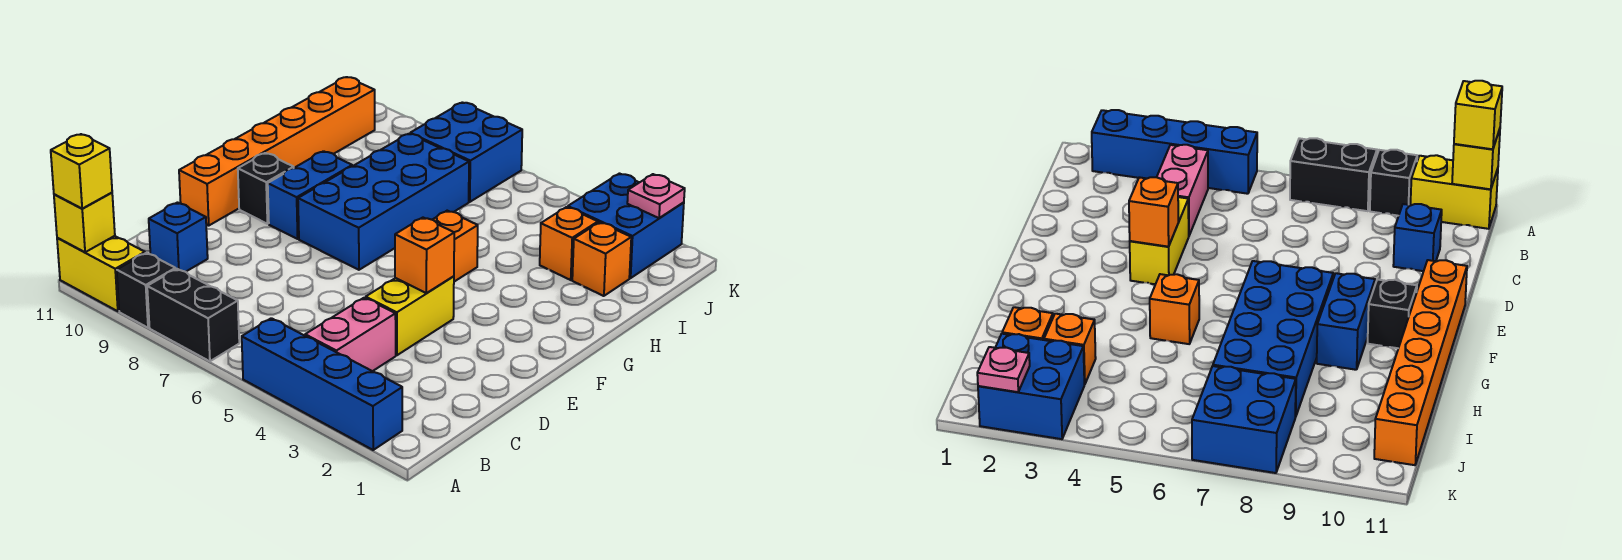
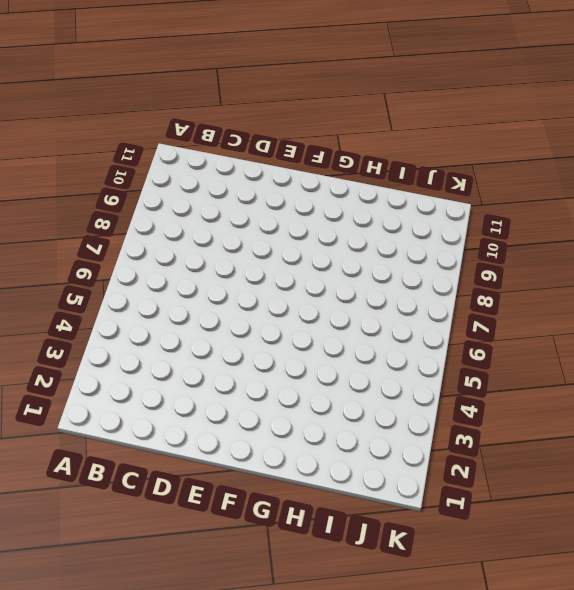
none -> blue 1x4 brick [242,318,402,450]
none -> black 1x2 brick [147,269,239,361]
none -> black 1x1 brick [117,253,175,328]

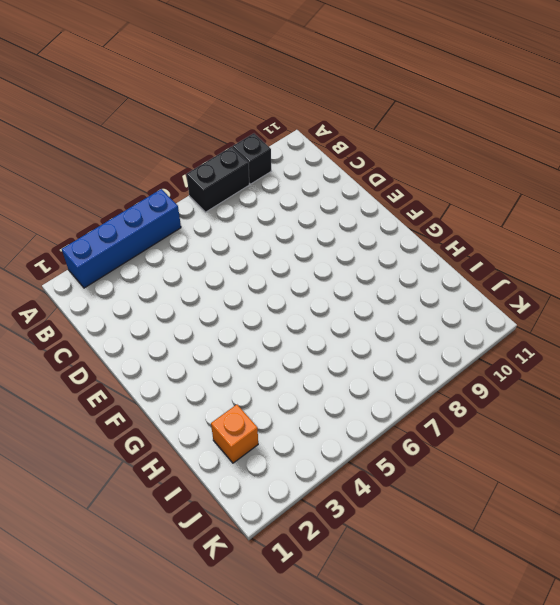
none -> yellow 1x2 brick [57,236,145,311]
none -> pink 1x2 brick [305,298,396,371]
none -> blue 1x1 brick [149,203,208,272]

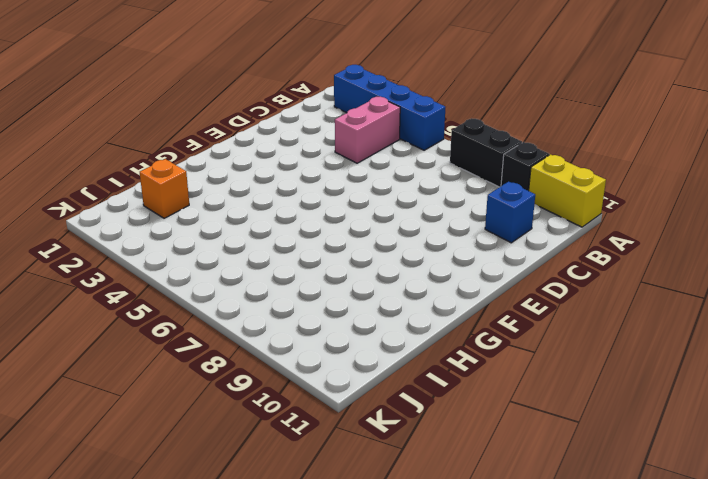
none -> yellow 1x2 brick [366,276,454,355]
none -> orange 1x6 brick [179,77,375,225]
none -> blue 2x4 brick [298,134,469,270]

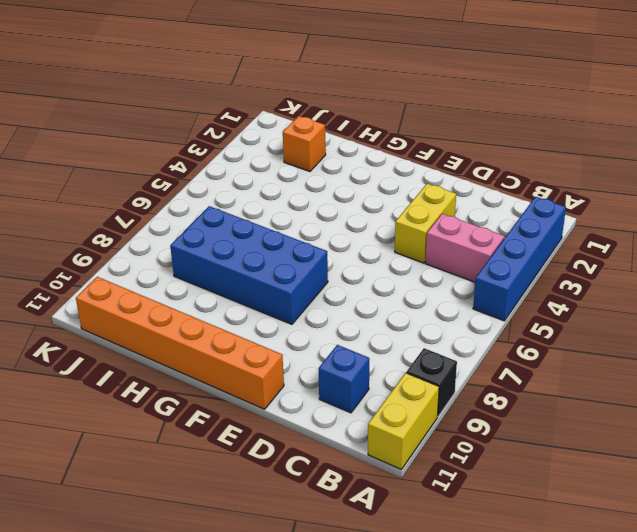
yellow 1x2 brick [395,183,456,263] -> yellow 1x2 brick turned to [366,276,454,355]
none -> black 1x2 brick [147,269,239,361]
none -> blue 1x2 brick [268,151,352,239]
none -> black 1x1 brick [238,153,294,224]

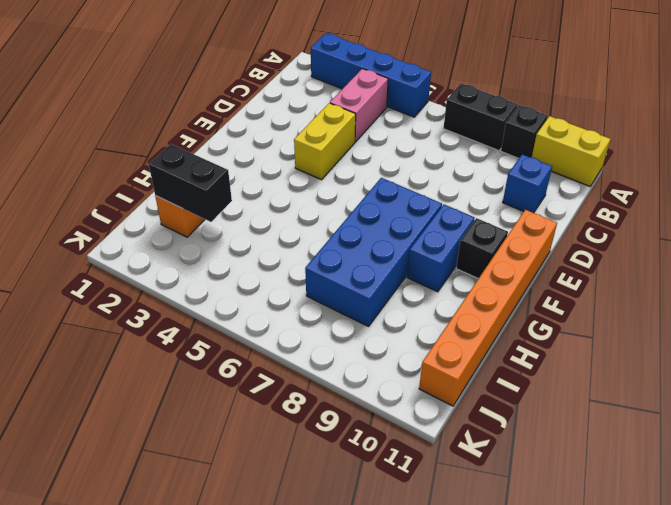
black 1x2 brick [149,144,232,222] -> none
none -> orange 1x1 brick [432,211,478,282]
none -> orange 1x1 brick [540,207,598,280]
none -> blue 2x2 brick [568,174,684,278]

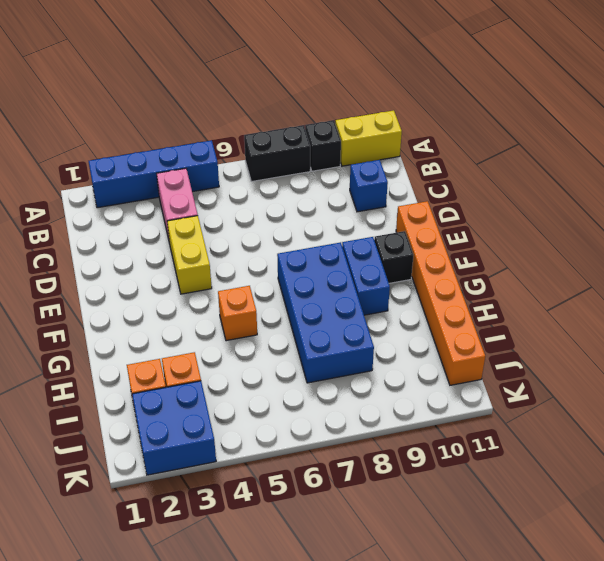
none -> blue 2x2 brick [410,102,522,202]
none -> yellow 1x1 brick [54,193,115,252]
none -> orange 1x1 brick [395,218,454,293]

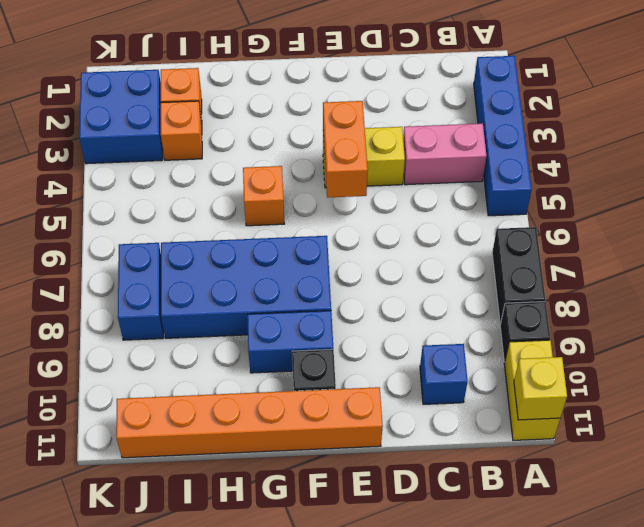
orange 1x2 brick [323,101,368,198] -> orange 1x1 brick [395,218,454,293]
blue 1x2 brick [118,243,163,340] -> blue 2x2 brick [410,102,522,202]
none -> pink 1x1 plate [627,174,685,218]
none -> yellow 1x1 brick [51,134,112,209]

